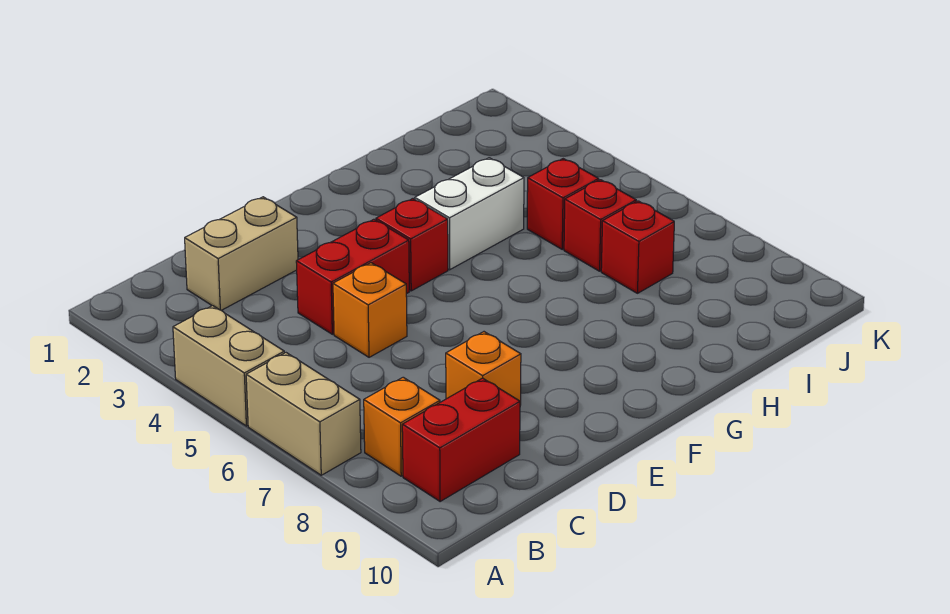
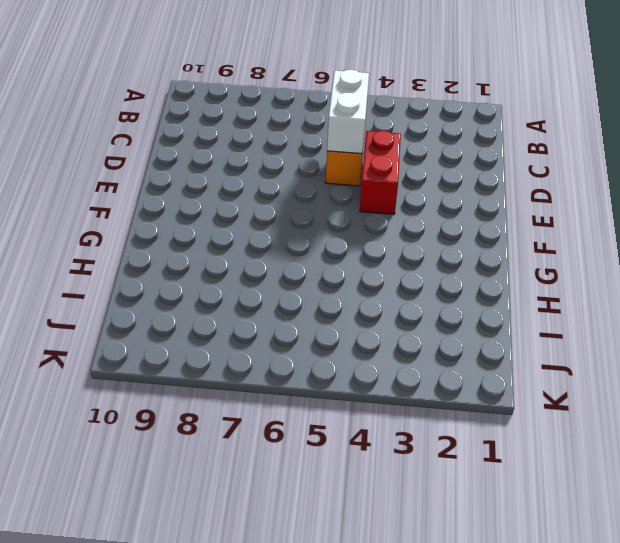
white 1x2 brick [327,70,369,154] -> white 1x2 brick moved to [415,158,524,270]
none -> tan 1x2 brick [173,306,284,426]
none -> tan 1x2 brick [246,353,361,475]
none -> orange 1x1 brick [364,377,440,476]

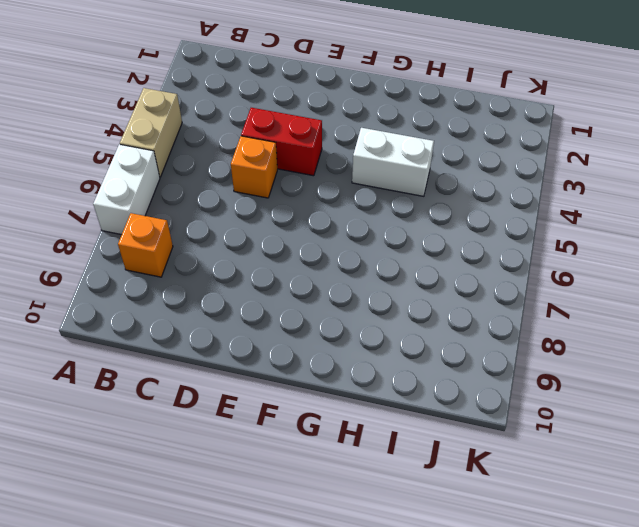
white 1x2 brick [93,145,160,235] -> tan 1x2 brick [246,353,361,475]
none -> red 1x2 brick [402,378,520,502]
none -> tan 1x2 brick [185,197,298,310]
none -> orange 1x1 brick [446,332,521,405]

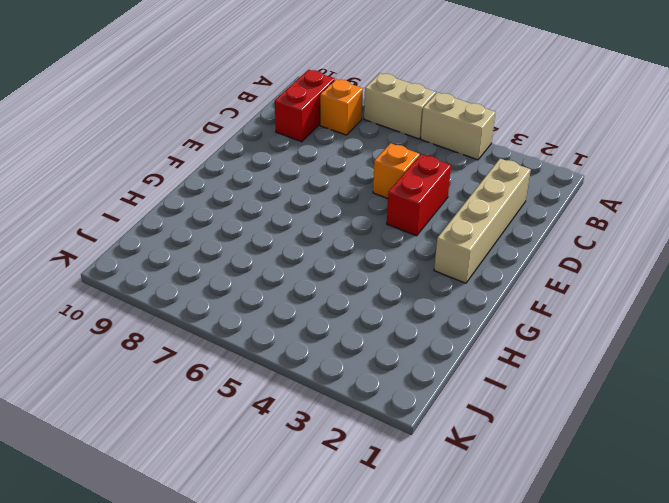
tan 1x4 brick [434,159,531,283] -> tan 1x2 brick [185,197,298,310]
none -> orange 1x1 brick [446,332,521,405]
none -> red 1x1 brick [376,199,448,291]
none -> white 1x2 brick [415,158,524,270]

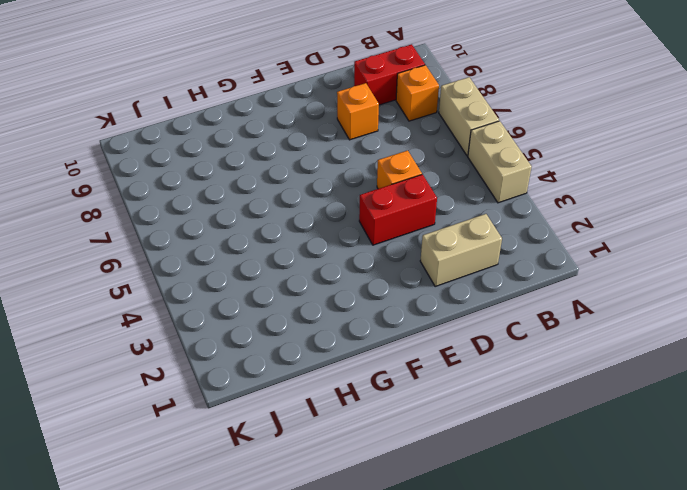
none -> red 1x1 brick [376,199,448,291]
none -> white 1x2 brick [415,158,524,270]
none -> red 1x1 brick [527,159,599,249]

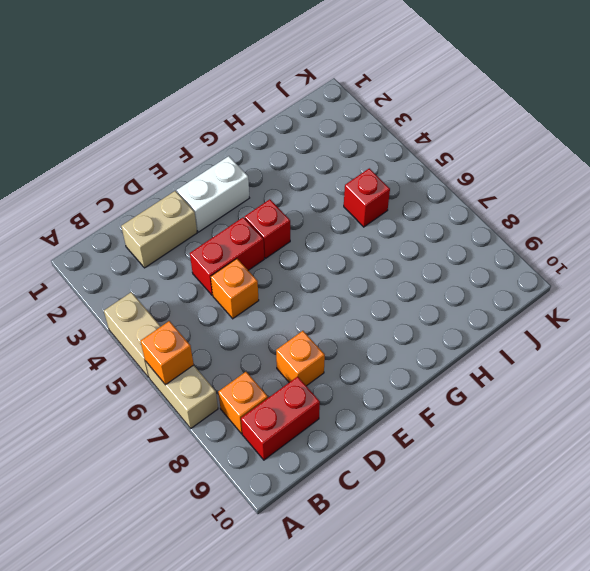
orange 1x1 brick [140,321,194,385] -> none
white 1x2 brick [177,156,249,232] -> white 1x2 brick moved to [415,158,524,270]
none -> red 1x1 brick [564,180,636,271]
none -> red 1x1 brick [601,201,674,293]

